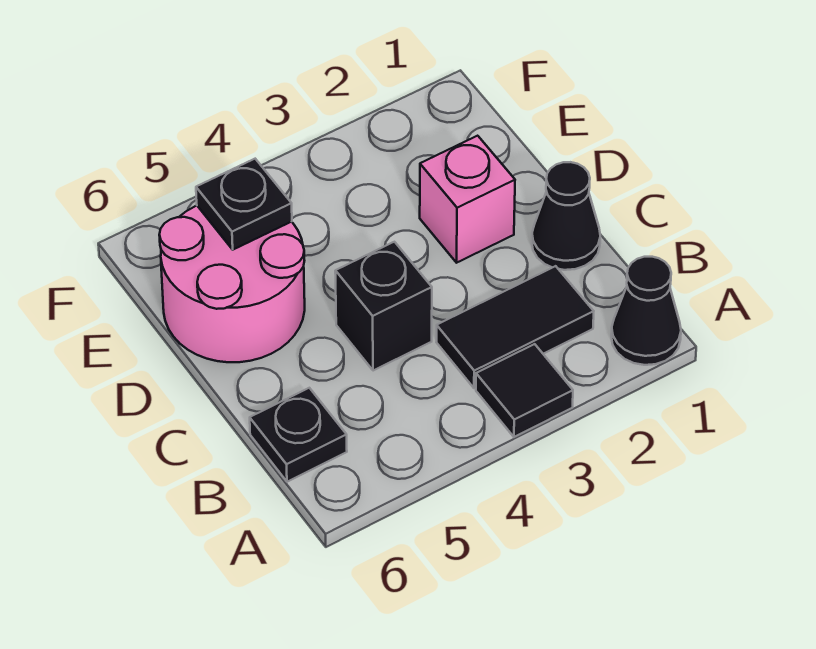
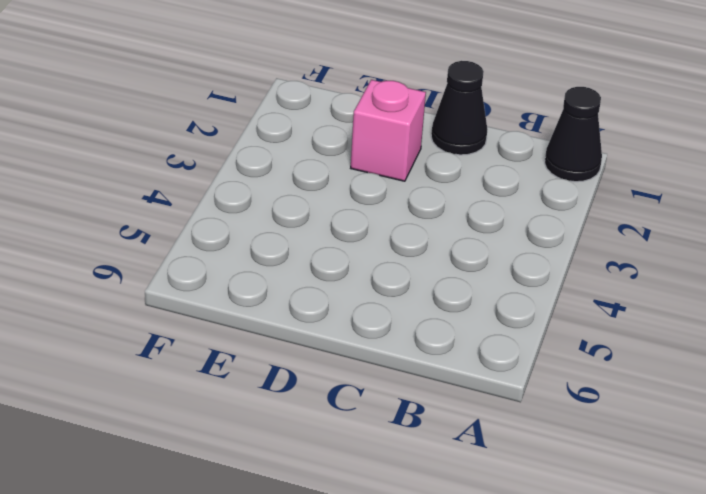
none -> black 1x1 tile [476,344,573,437]
none -> black 1x2 tile [436,266,594,388]

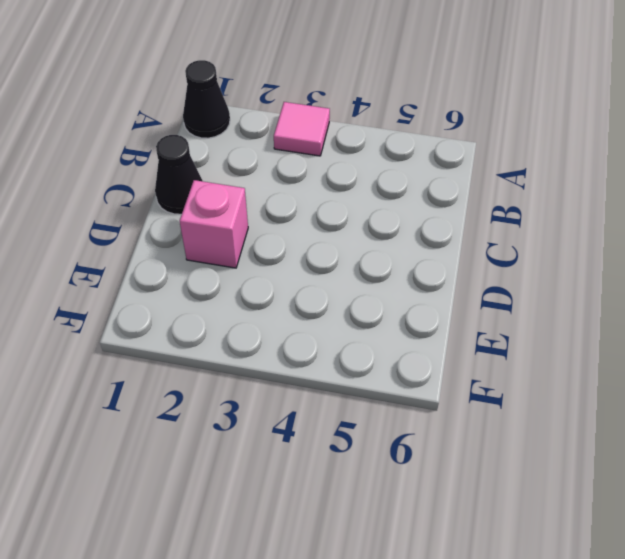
pink 1x1 tile [274,102,330,156] -> black 1x1 tile [476,344,573,437]
none -> black 1x2 tile [436,266,594,388]
none -> black 1x1 plate [250,388,347,482]

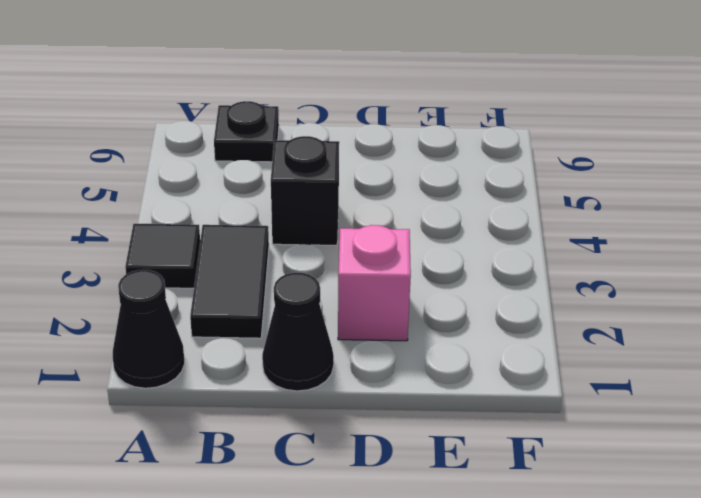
none -> pink 2x2 round brick [159,206,305,362]
none -> black 1x1 plate [196,159,292,250]

